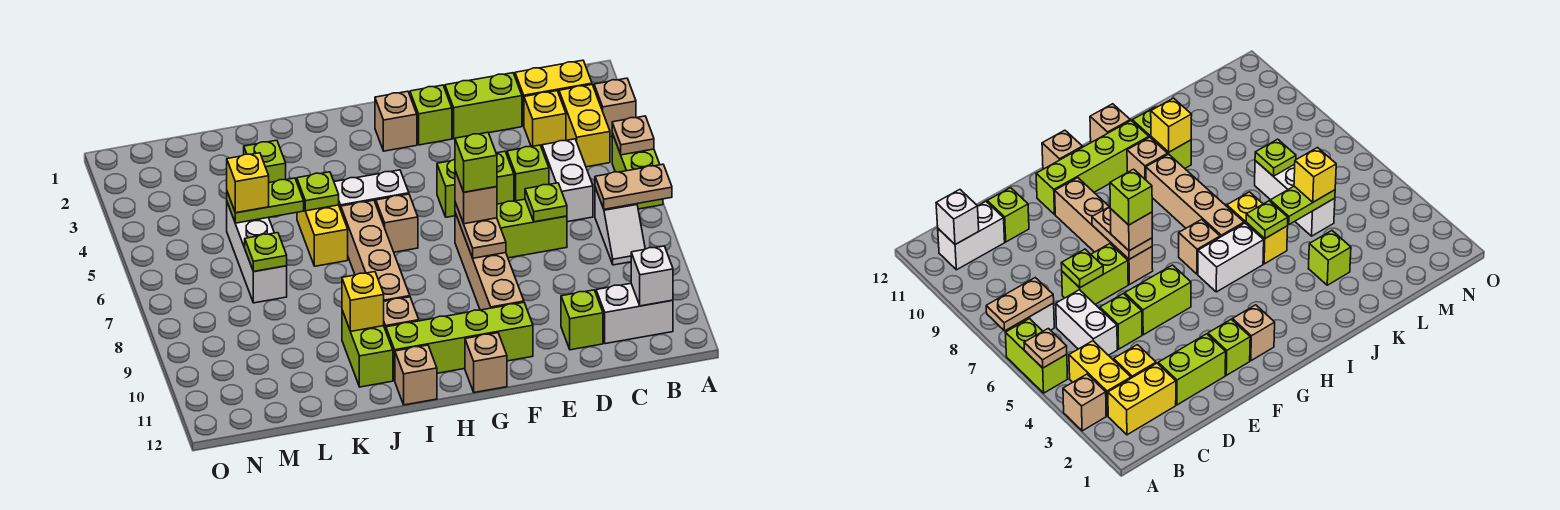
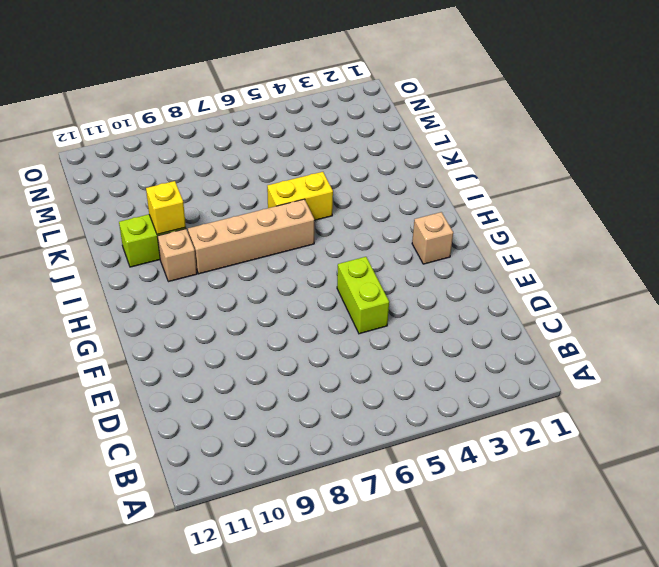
none -> tan 1x1 brick [594,78,636,137]
none -> lime 1x2 brick [612,134,663,209]
none -> yellow 1x2 brick [515,60,592,126]
none -> yellow 1x2 brick [559,85,610,167]

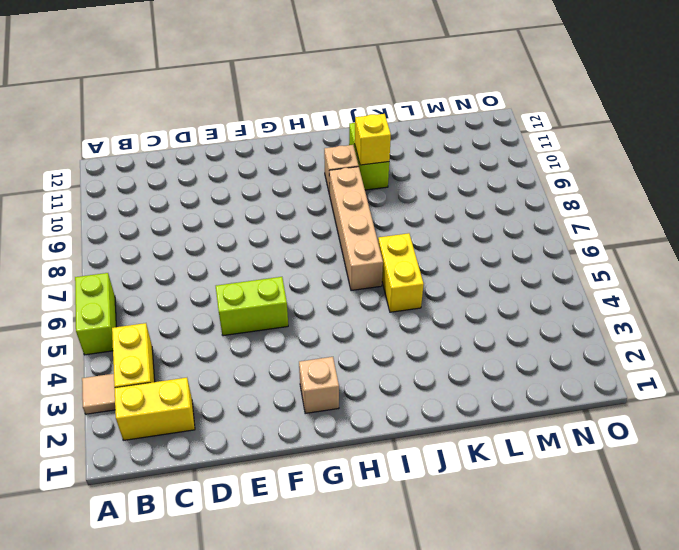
tan 1x1 tile [82,374,115,414] -> tan 1x1 brick [594,78,636,137]
none -> white 1x2 slope [595,188,645,265]
none -> white 1x2 brick [596,284,673,344]
none -> yellow 1x1 brick [524,91,566,148]
none -> white 1x2 brick [542,139,593,222]

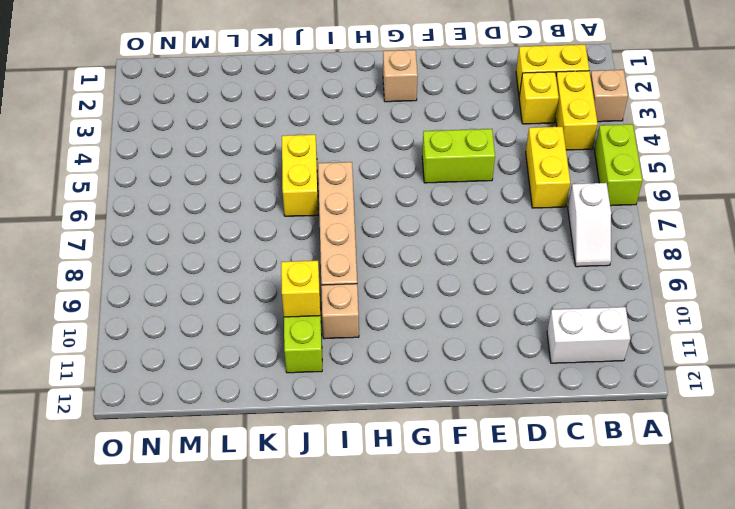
yellow 1x2 brick [526,127,570,208] -> white 1x2 brick [542,139,593,222]
none -> lime 1x2 brick [445,73,522,139]
none -> lime 1x1 brick [507,145,549,201]
none -> lime 1x2 brick [497,199,567,258]
none -> lime 1x1 brick [561,290,603,350]

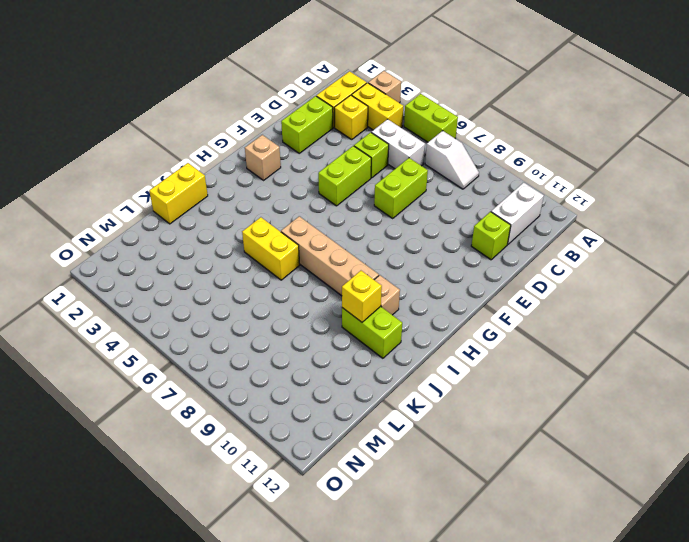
yellow 1x2 brick [149,163,208,224] -> none
none -> lime 1x1 brick [410,85,452,145]
none -> tan 1x4 brick [455,213,524,310]
none -> lime 1x4 brick [386,302,533,381]
none -> tan 1x1 brick [465,333,507,393]

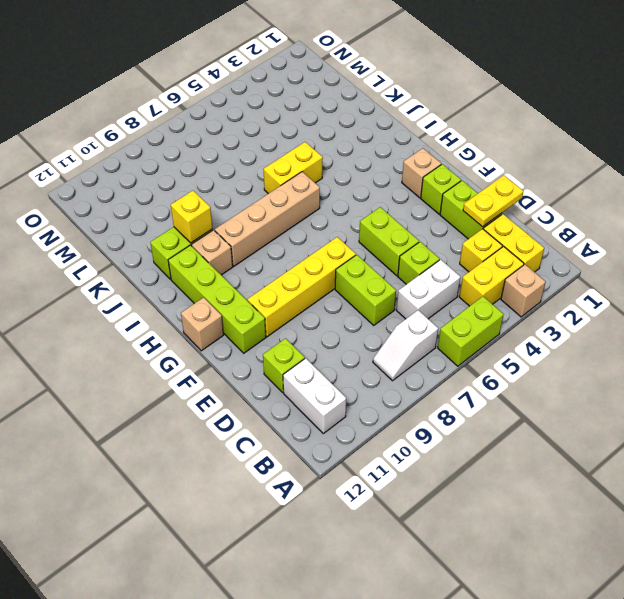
yellow 1x2 plate [463,175,524,227] -> none
yellow 1x4 brick [248,237,356,337] -> tan 1x4 brick [455,213,524,310]
none -> white 1x2 brick [334,170,409,210]
none -> tan 1x1 brick [376,194,418,252]
none -> tan 1x1 brick [395,345,437,405]
none -> lime 1x1 brick [244,140,286,183]

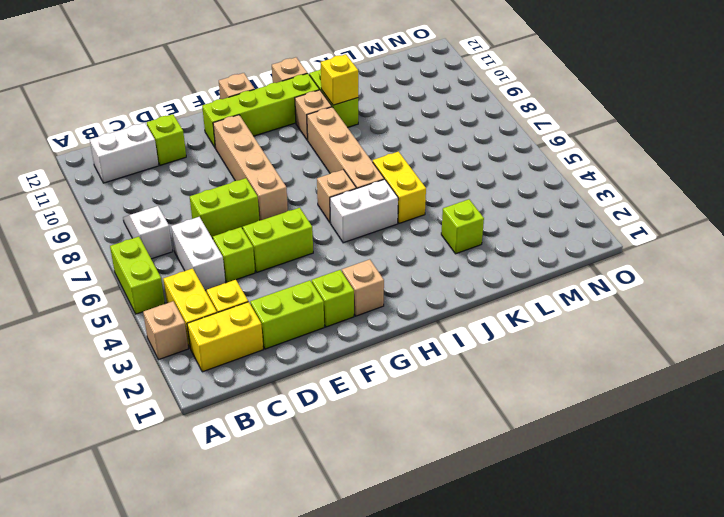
none -> white 1x3 brick [227,203,287,303]
none -> tan 1x1 plate [612,116,654,155]
none -> tan 1x2 plate [595,164,672,209]
none -> white 1x1 brick [631,246,673,306]

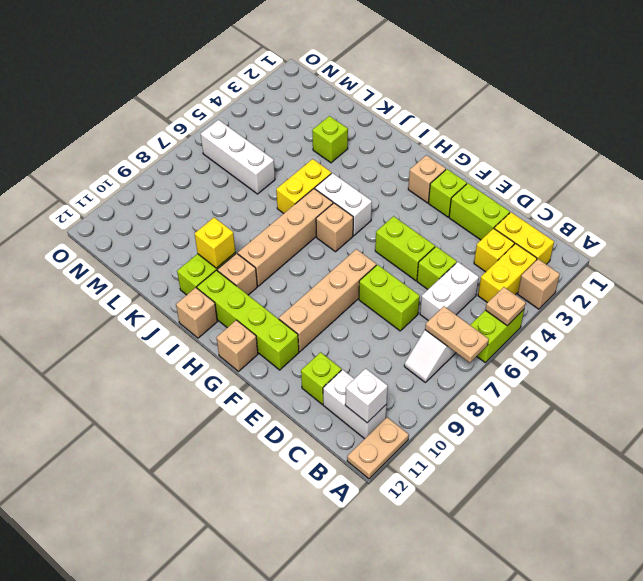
tan 1x2 plate [347,417,409,479] -> tan 1x2 plate moved to [455,202,506,258]
white 1x3 brick [201,120,275,194] -> white 1x3 brick turned to [227,203,287,303]
none -> lime 1x1 plate [525,183,567,222]
none -> lime 1x1 plate [297,172,339,211]
none -> lime 1x2 plate [227,178,304,223]
none -> lime 1x1 plate [245,233,287,272]

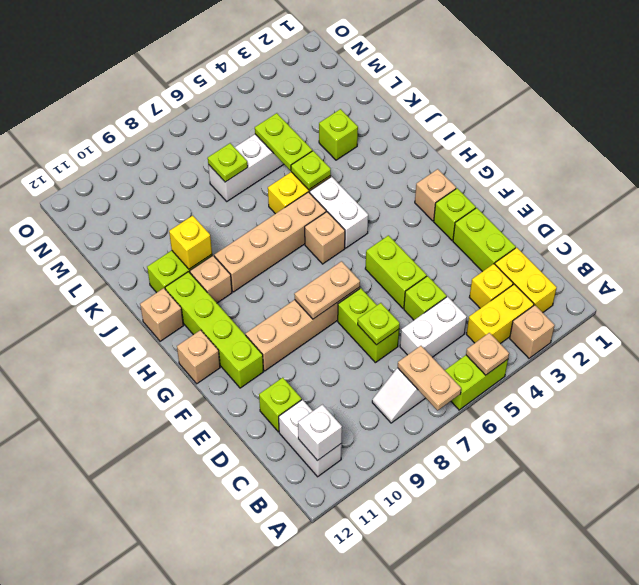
none -> tan 1x1 brick [455,171,497,224]
none -> yellow 1x1 brick [227,153,269,213]
none -> lime 1x1 brick [455,132,497,192]

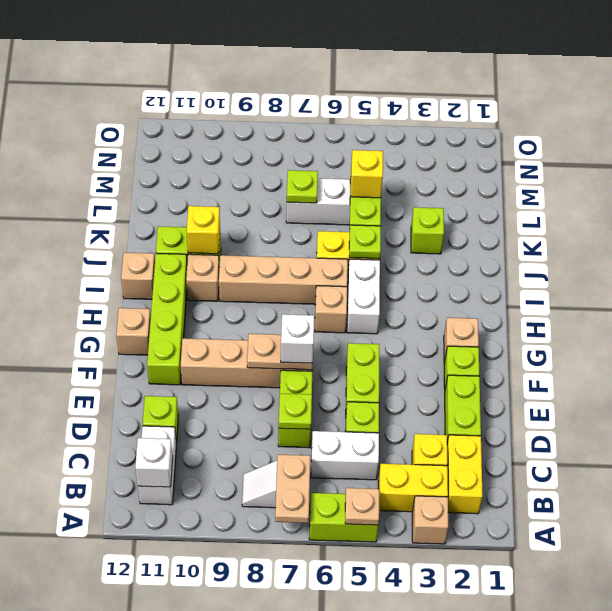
white 1x1 brick [281,314,314,363] -> tan 1x1 brick [455,171,497,224]
none -> lime 1x1 brick [455,132,497,192]

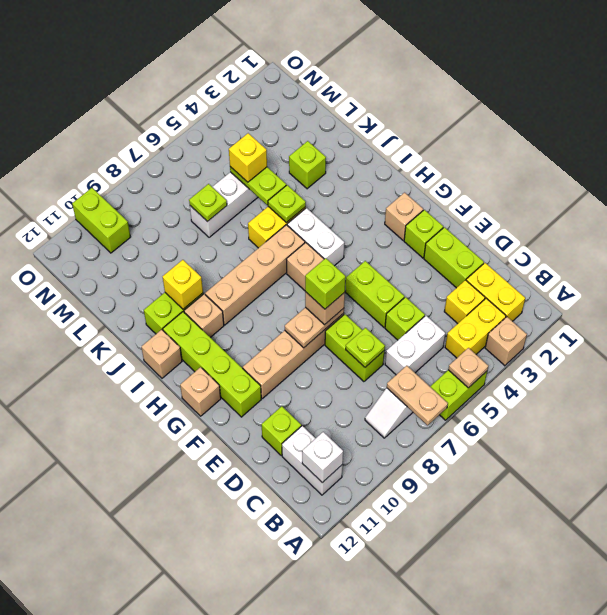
lime 1x2 brick [72,188,130,253] -> none

